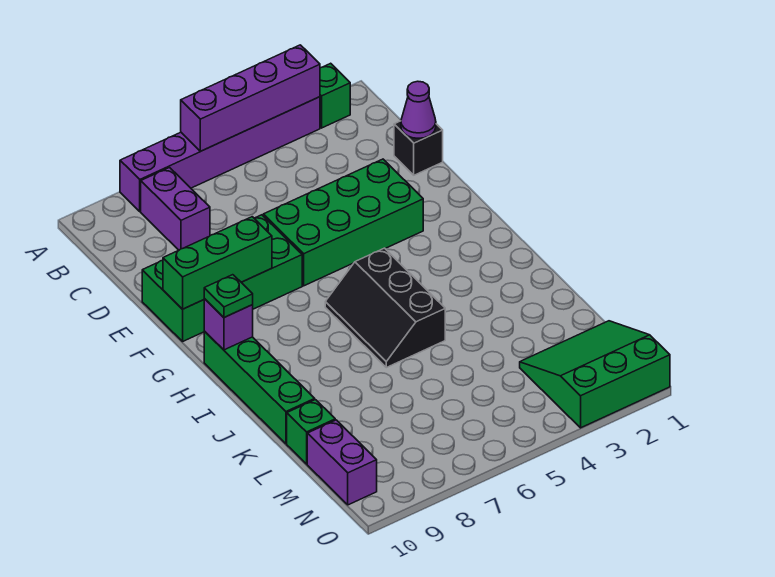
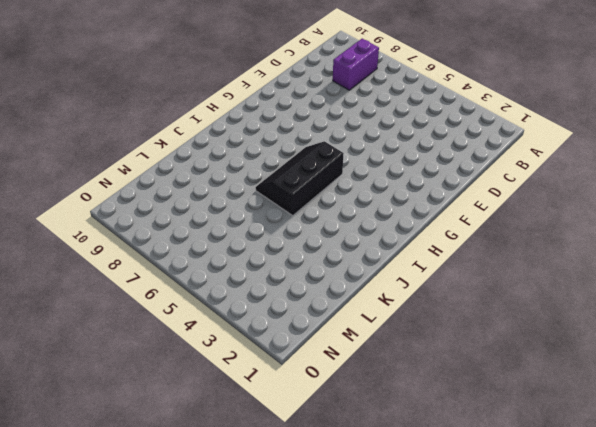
none -> green 1x1 brick [320,63,350,128]
none -> purple 1x6 brick [120,97,320,211]
none -> black 1x1 brick [394,121,443,175]

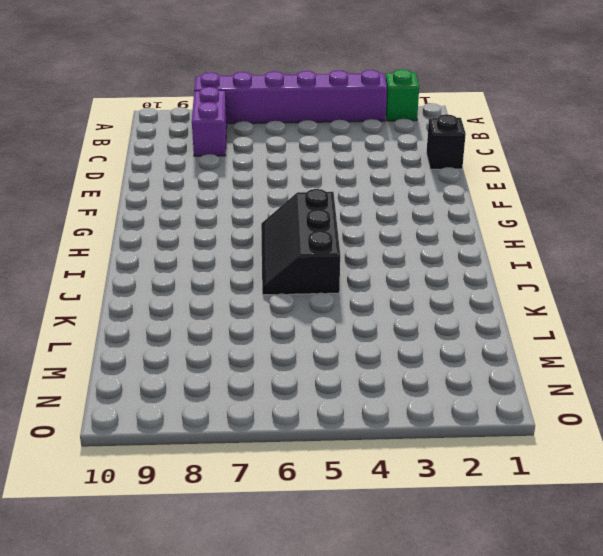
none -> green 2x4 brick [263,159,423,286]
none -> green 2x4 brick [142,215,302,341]
none -> green 1x4 brick [204,331,315,444]

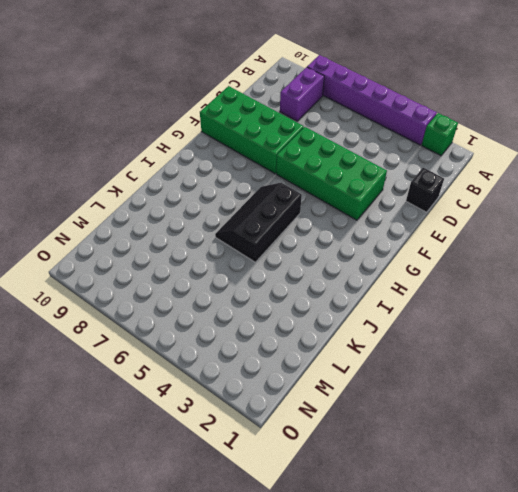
none -> green 1x4 brick [204,331,315,444]
none -> green 1x1 brick [287,400,335,464]
none -> green 3x3 slope [520,321,670,428]

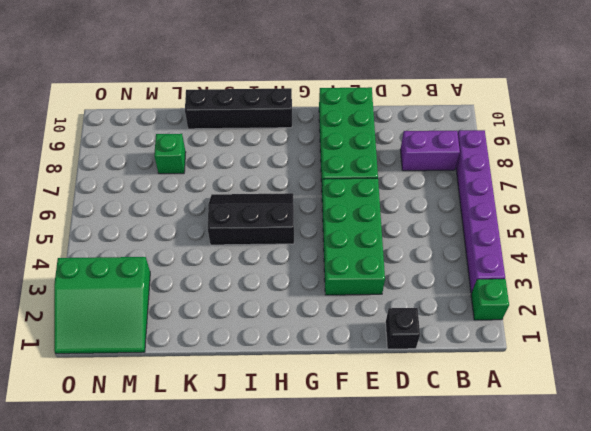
black 1x4 brick [185,88,292,129] -> green 1x4 brick [204,331,315,444]
green 1x1 brick [154,134,186,174] -> green 1x1 brick moved to [287,400,335,464]
green 3x3 slope [54,257,150,354] -> green 3x3 slope turned to [520,321,670,428]
none -> purple 1x2 brick [307,420,377,505]
none -> purple 1x4 brick [181,45,320,151]
none -> purple 1x1 cone [401,81,436,138]

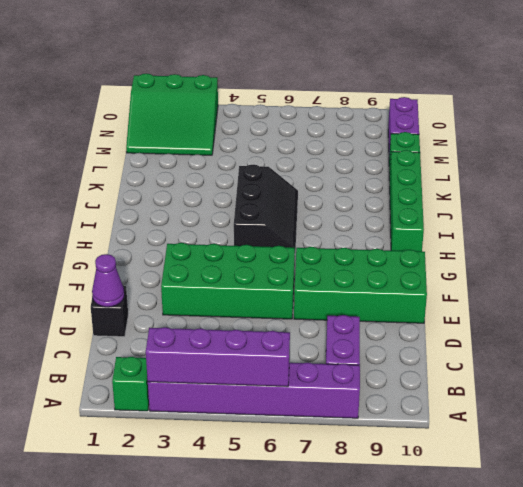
none -> green 1x3 brick [163,217,272,309]
none -> purple 1x1 brick [204,299,253,350]
none -> green 1x1 plate [204,275,253,317]

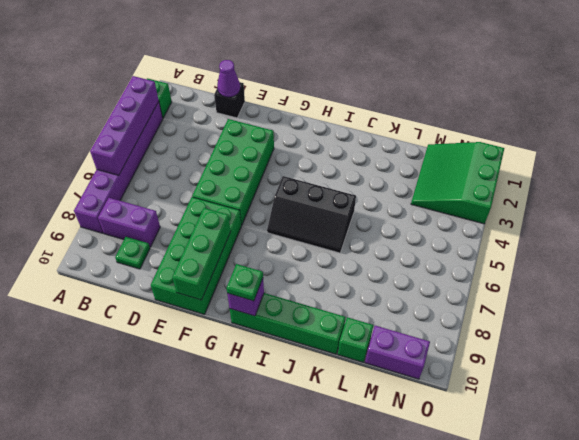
green 1x1 plate [115,237,150,269] -> none

